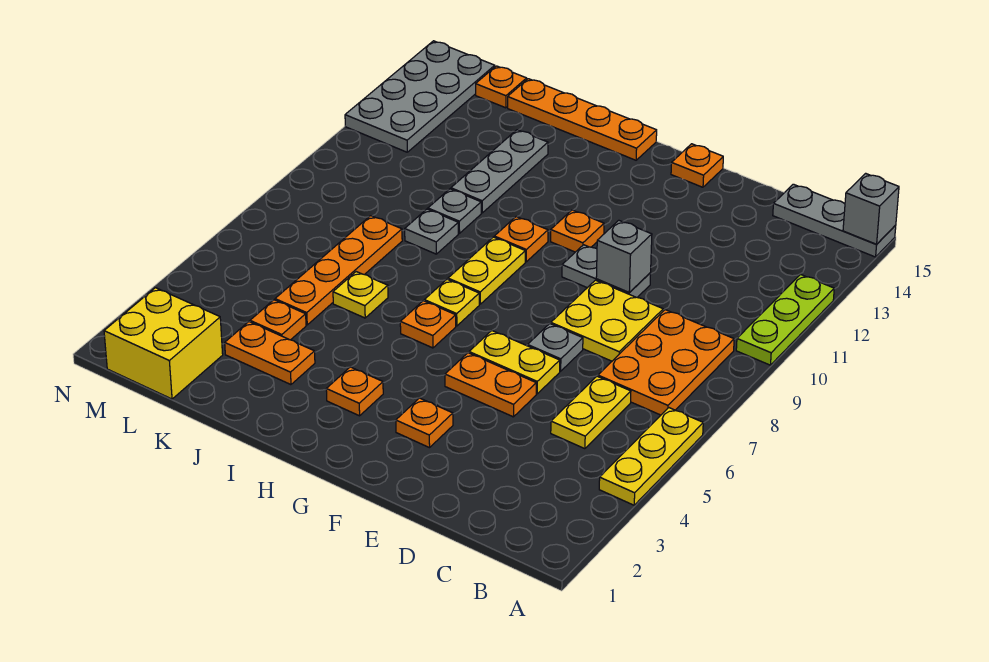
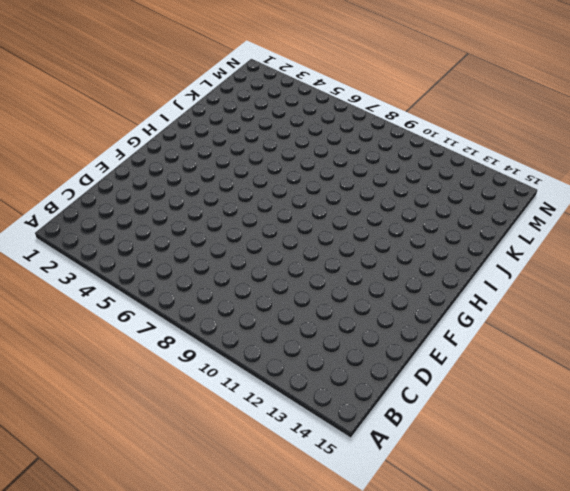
none -> yellow 1x3 plate [599,408,703,505]
none -> lime 1x3 plate [736,274,834,365]
none -> grey 1x3 plate [773,184,896,257]
none -> orange 2x3 plate [598,310,734,415]

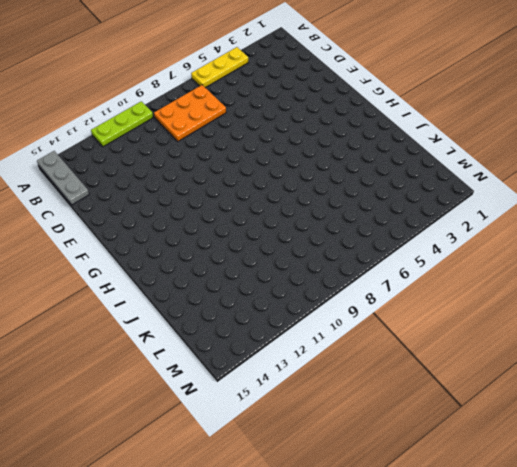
none -> yellow 1x2 plate [551,376,631,449]
none -> yellow 2x2 plate [551,280,663,361]
none -> orange 1x2 plate [445,353,536,417]
none -> yellow 1x2 plate [469,331,560,394]

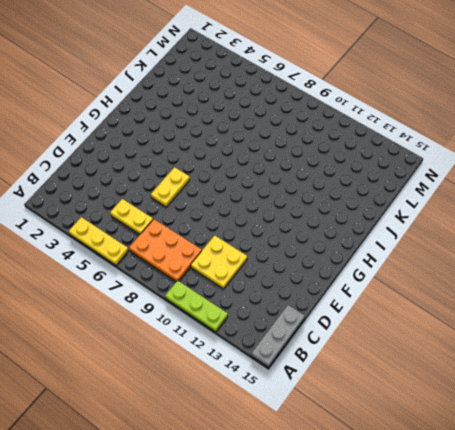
yellow 2x2 plate [191,236,247,289] -> yellow 2x2 plate moved to [551,280,663,361]
none -> orange 1x2 plate [445,353,536,417]
none -> grey 1x1 plate [528,324,583,371]
none -> grey 1x2 plate [562,245,651,297]
none -> orange 1x1 plate [396,398,453,448]

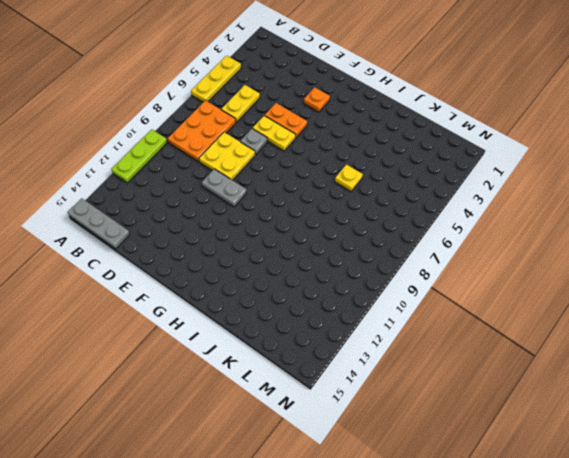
none -> orange 1x1 plate [671,144,723,187]
none -> orange 1x1 plate [551,210,604,252]
none -> orange 1x1 plate [326,367,383,416]
none -> orange 1x1 plate [400,301,456,348]

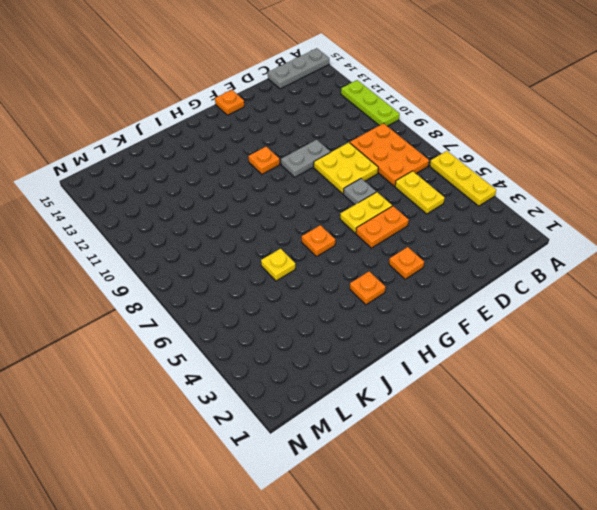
none -> yellow 1x1 plate [424,279,479,326]
none -> yellow 1x2 plate [448,237,525,304]
none -> orange 1x1 plate [494,217,548,262]
none -> orange 1x4 plate [508,79,657,160]

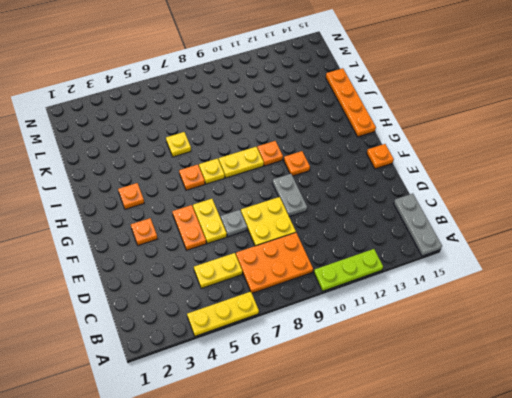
none -> orange 1x2 plate [225,322,315,385]
none -> grey 1x1 plate [405,209,458,254]
none -> grey 1x1 plate [428,189,481,233]
none -> grey 1x3 plate [451,130,548,213]

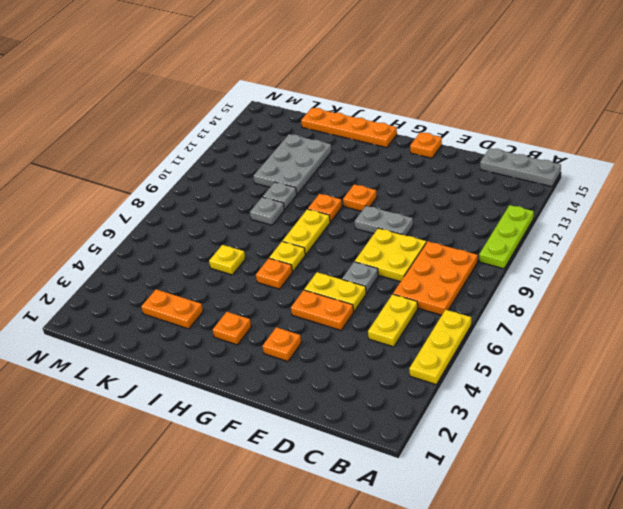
grey 2x3 plate [254,134,332,194] -> grey 1x3 plate [451,130,548,213]
none -> orange 1x1 plate [250,300,306,340]
none -> orange 1x4 plate [275,216,402,325]
none -> yellow 2x2 brick [104,288,223,399]
none -> orange 1x1 plate [476,66,527,108]

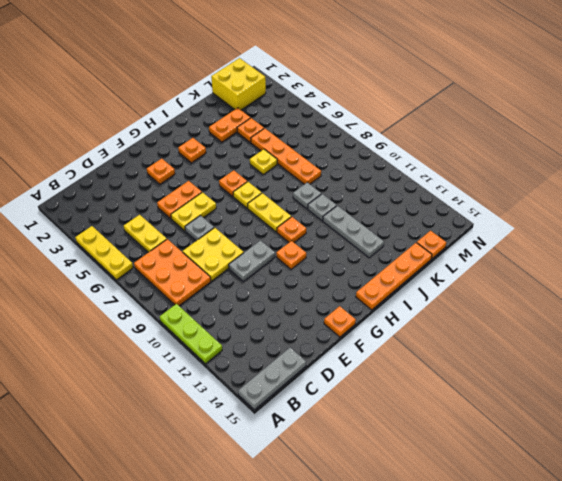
none -> grey 2x4 plate [345,41,495,152]
none -> grey 1x1 brick [843,173,899,244]
none -> grey 1x1 brick [596,220,652,293]

